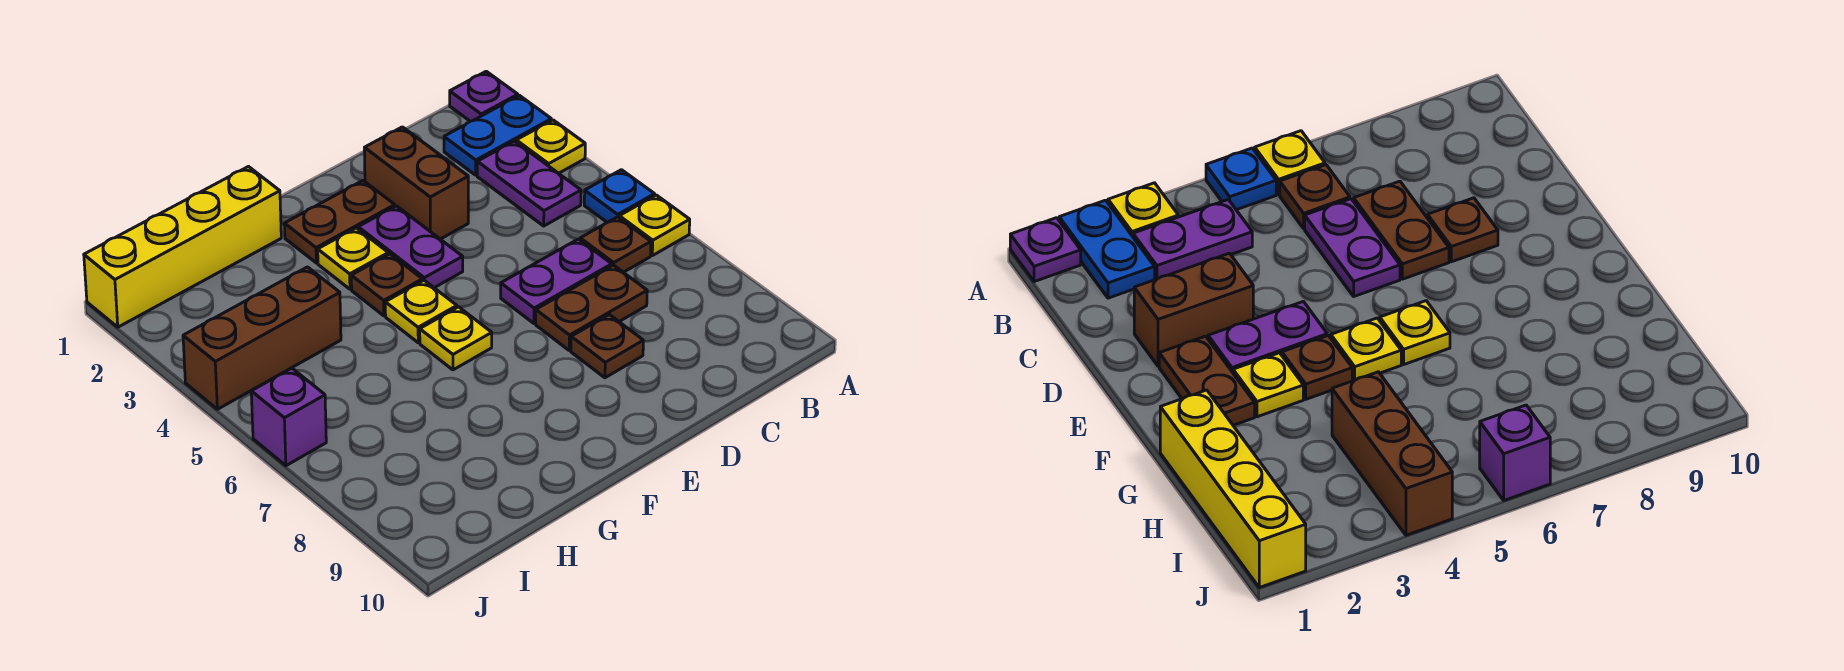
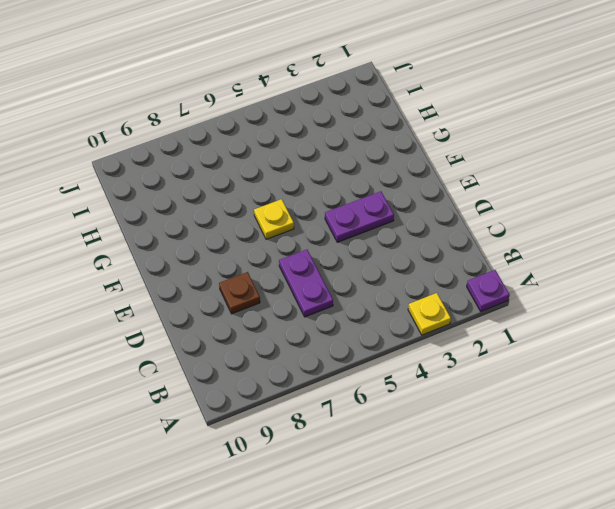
none -> blue 1x2 plate [444,96,551,175]
none -> blue 1x1 plate [584,170,655,222]
none -> yellow 1x1 plate [619,195,690,256]

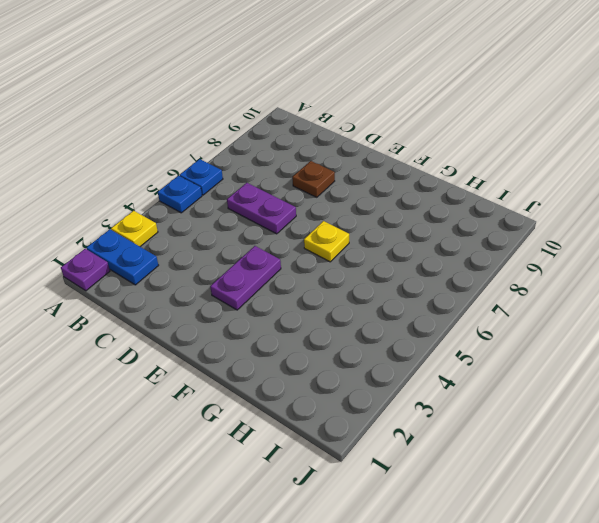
blue 1x1 plate [180,159,223,195] -> yellow 1x1 plate [619,195,690,256]
none -> purple 1x2 plate [477,141,581,226]
none -> brown 1x1 plate [580,217,651,272]
none -> brown 1x2 plate [536,265,647,350]

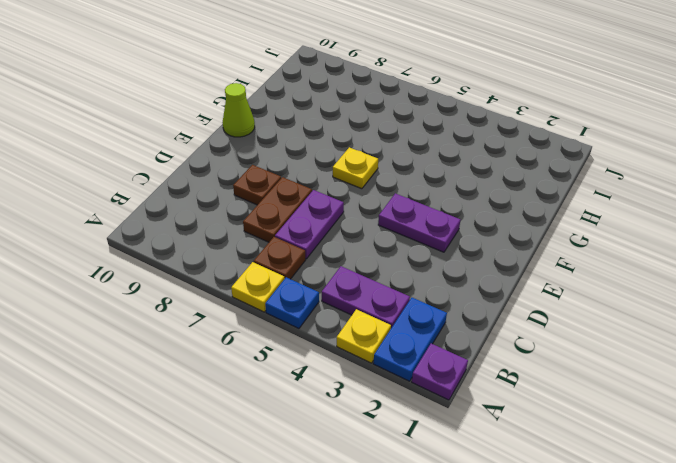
lime 1x1 cone [222,83,255,137] -> none
none -> brown 1x2 brick [364,127,468,239]
none -> brown 1x2 plate [284,181,395,263]
none -> yellow 1x1 plate [318,228,388,289]

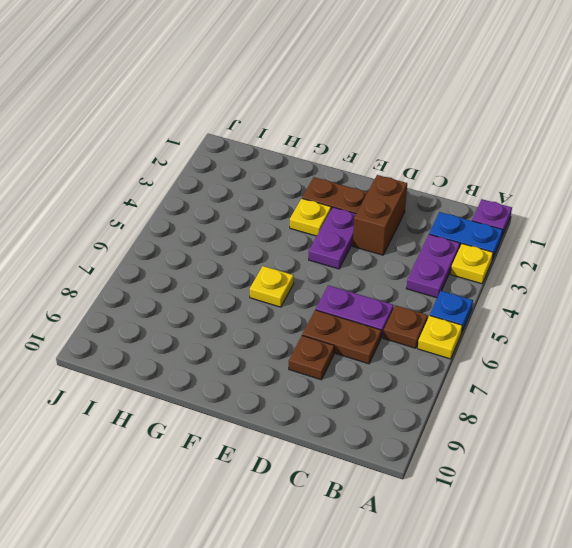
none -> brown 1x1 plate [351,254,422,316]
none -> yellow 1x1 plate [385,280,457,343]
none -> yellow 1x4 brick [84,167,281,327]

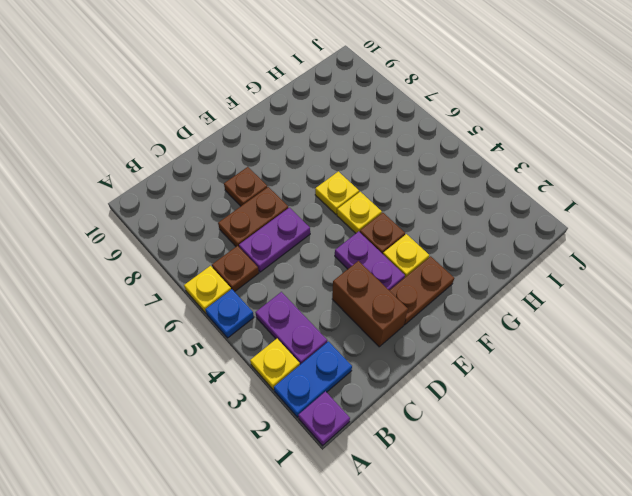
none -> yellow 1x4 brick [84,167,281,327]
none -> brown 1x3 brick [183,267,341,409]
none -> purple 1x1 brick [251,368,326,466]

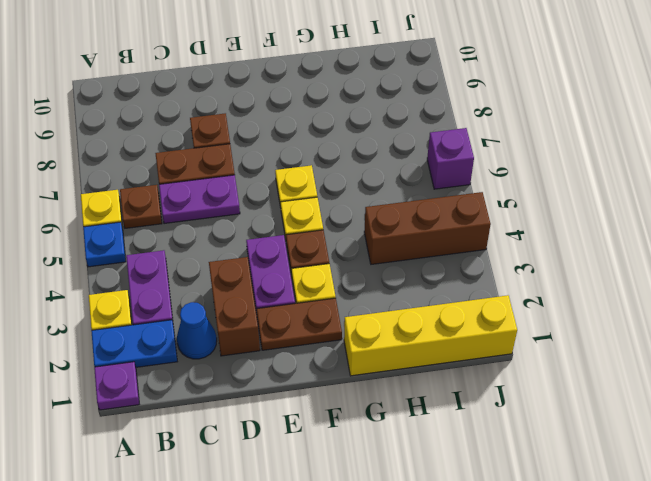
blue 1x1 cone [177,302,217,359] -> none

